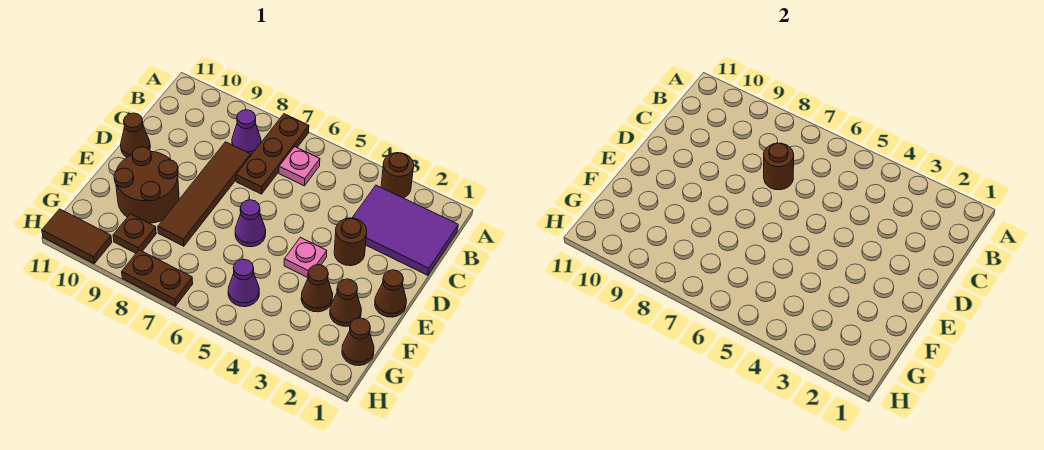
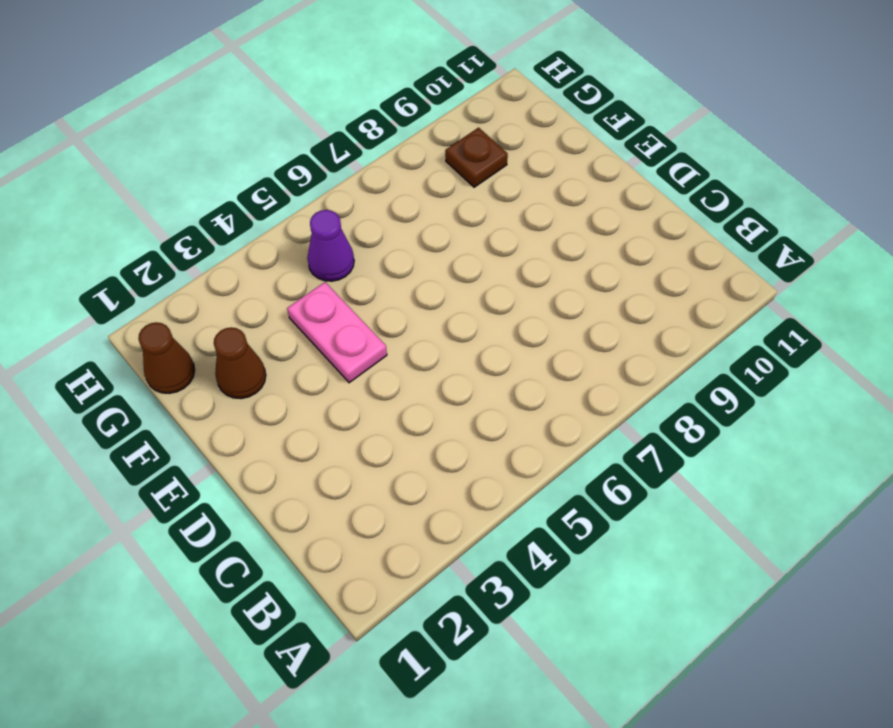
pink 1x2 plate [287,282,387,383] -> pink 1x1 plate [284,237,327,278]
none -> brown 1x1 round brick [381,153,414,198]
none -> brown 1x3 plate [236,114,309,194]
none -> purple 2x3 tile [352,185,458,275]

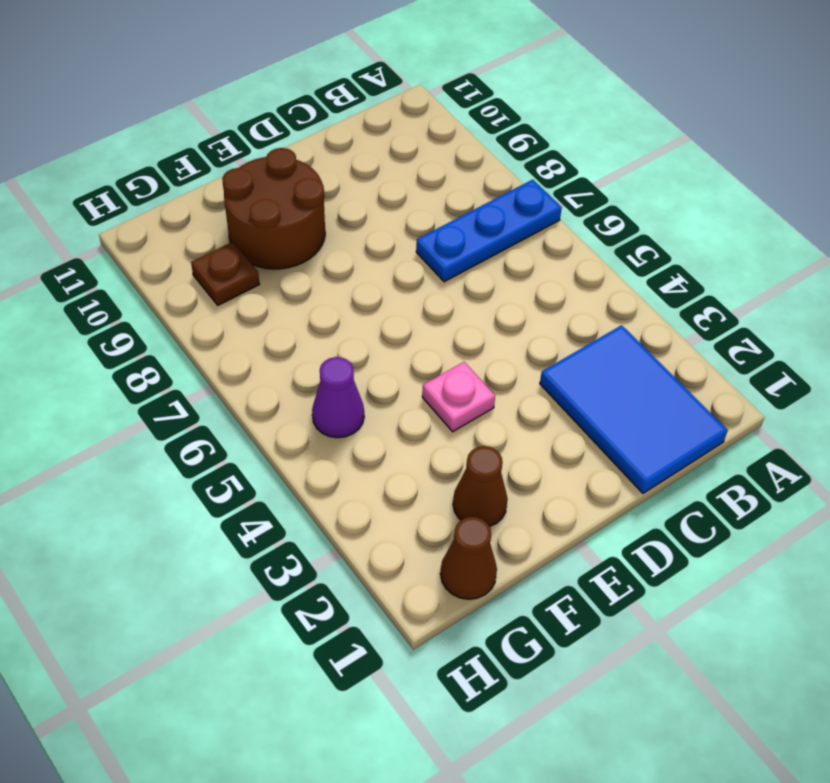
blue 1x3 plate [416,180,562,282] -> brown 1x3 plate [236,114,309,194]
blue 2x3 tile [540,325,728,493] -> purple 2x3 tile [352,185,458,275]
none -> brown 1x1 round brick [381,153,414,198]
none -> pink 1x1 plate [279,147,320,186]
none -> purple 1x1 cone [232,110,261,155]

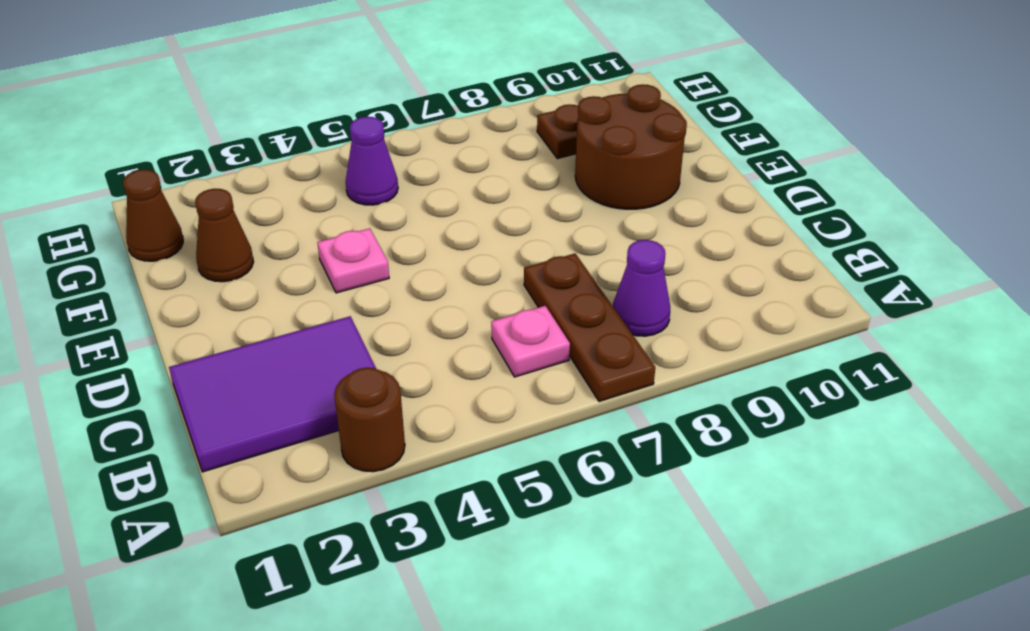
none -> brown 1x4 tile [158,142,250,246]
none -> brown 1x1 round brick [334,218,367,266]
none -> brown 1x1 cone [121,113,150,157]

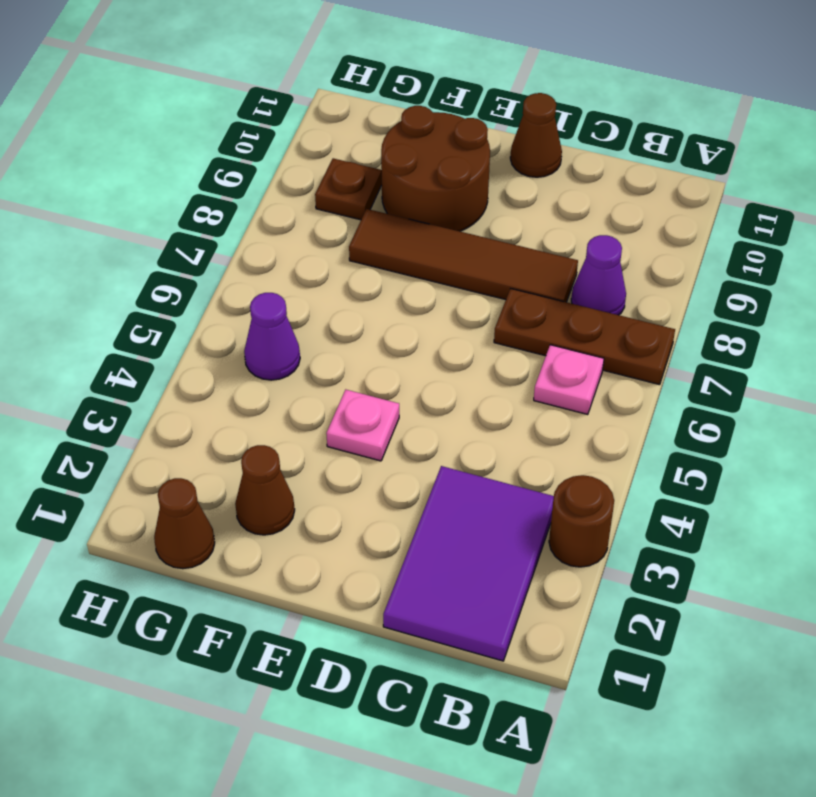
none -> brown 1x1 round brick [334,218,367,266]
none -> brown 1x1 cone [375,270,406,317]
none -> purple 1x1 cone [235,200,266,247]

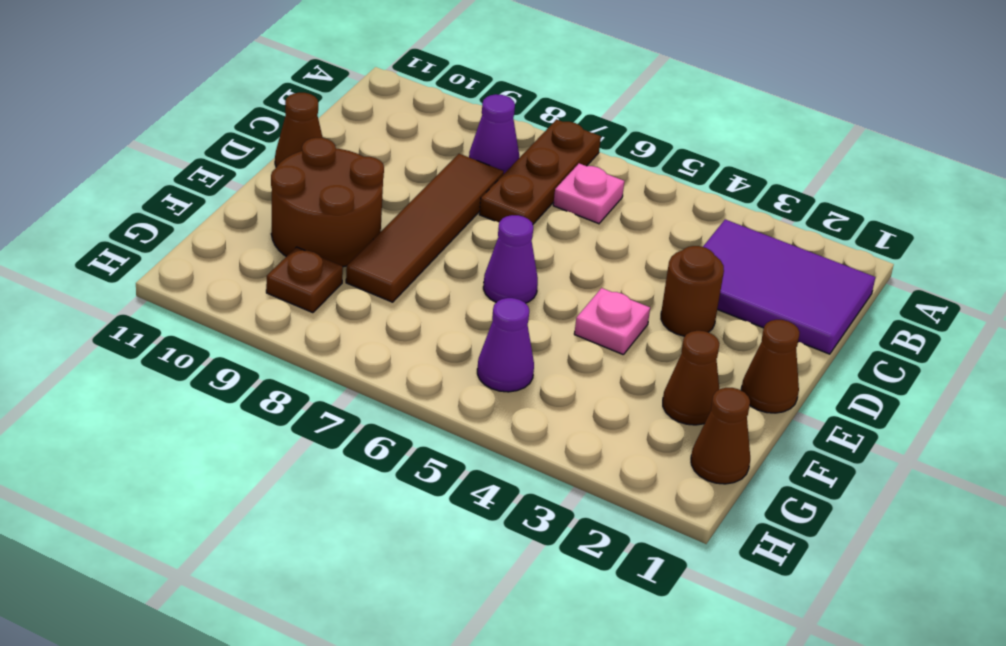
none -> brown 1x1 round brick [381,153,414,198]
none -> brown 1x1 cone [301,265,333,312]
none -> brown 1x2 plate [122,250,193,306]

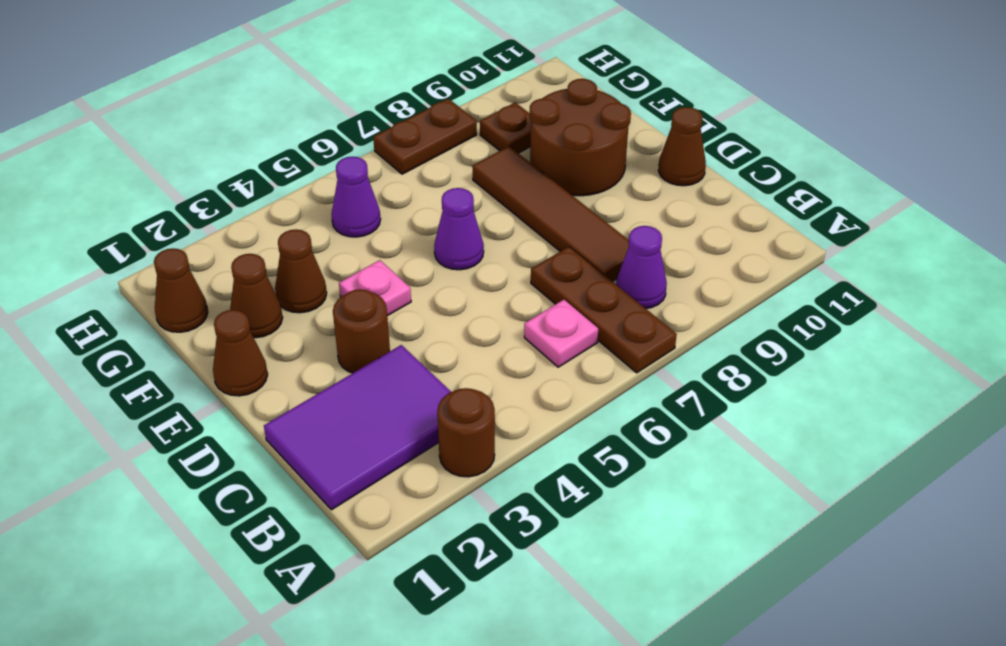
none -> brown 1x2 tile [42,209,112,263]
none -> brown 1x1 round brick [764,143,794,190]

